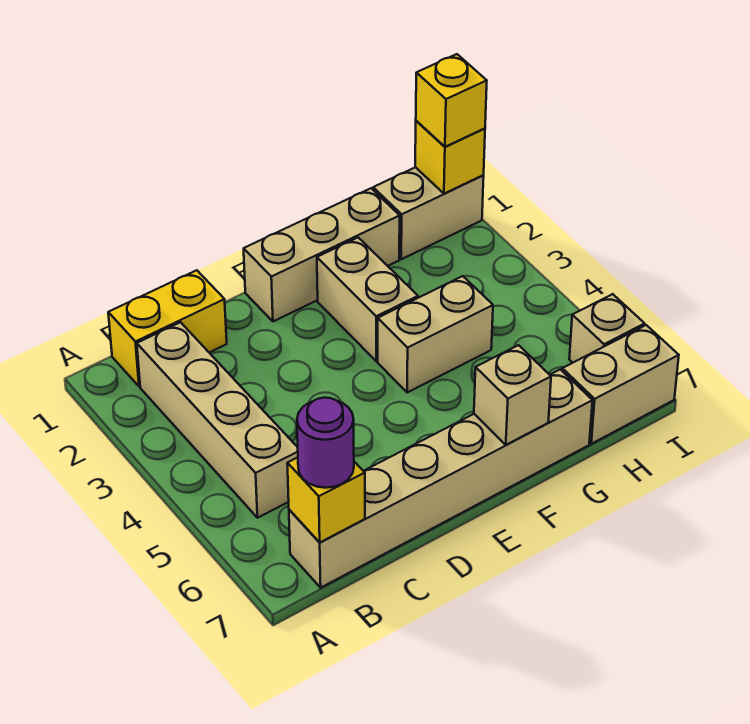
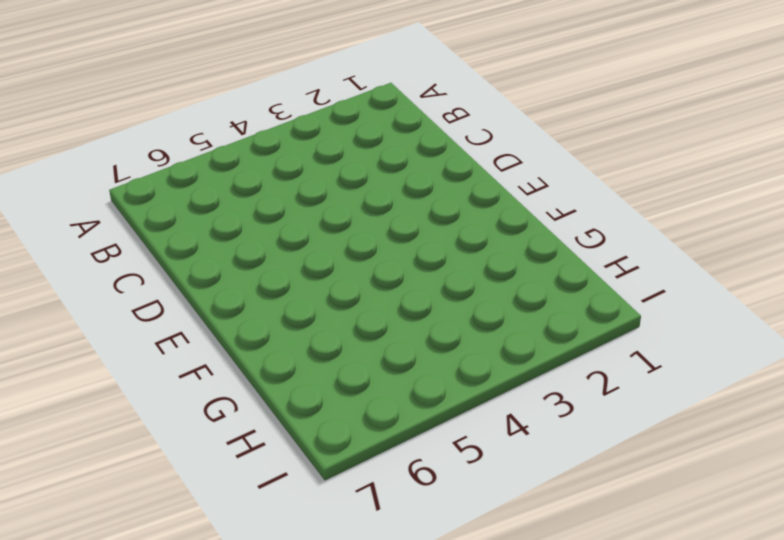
none -> yellow 1x2 brick [108,270,227,386]
none -> tan 1x4 brick [137,322,298,518]
none -> tan 1x6 brick [289,369,593,588]

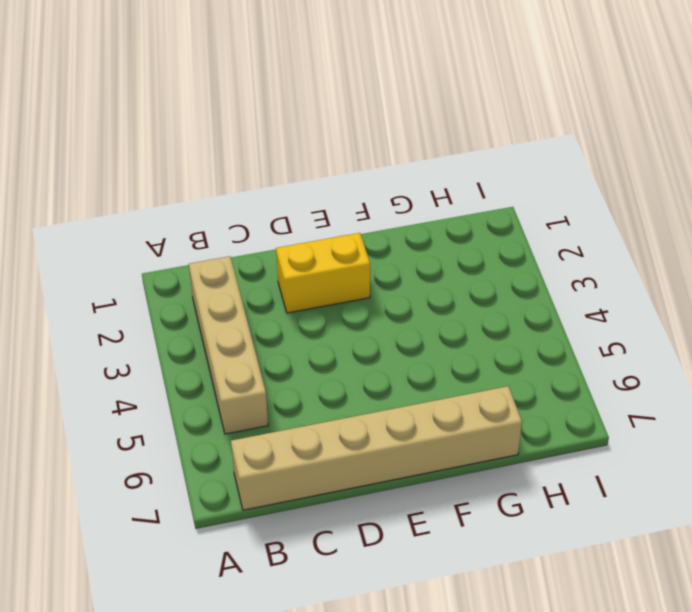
yellow 1x2 brick [276,233,370,313] -> yellow 1x2 brick moved to [108,270,227,386]
none -> tan 1x3 brick [244,188,400,321]
none -> tan 1x2 brick [317,238,418,361]
none -> tan 1x2 brick [378,276,493,393]

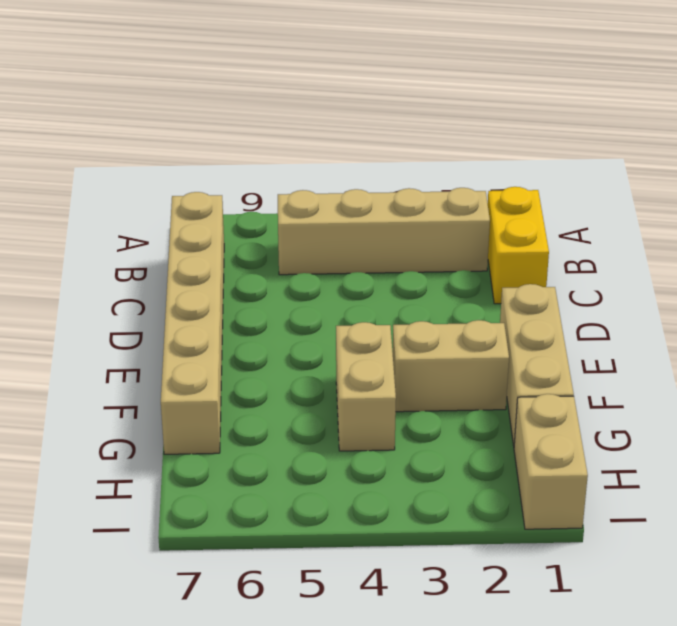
none -> tan 1x2 brick [562,325,679,444]
none -> tan 1x1 brick [569,294,645,363]
none -> yellow 1x1 brick [287,457,365,542]

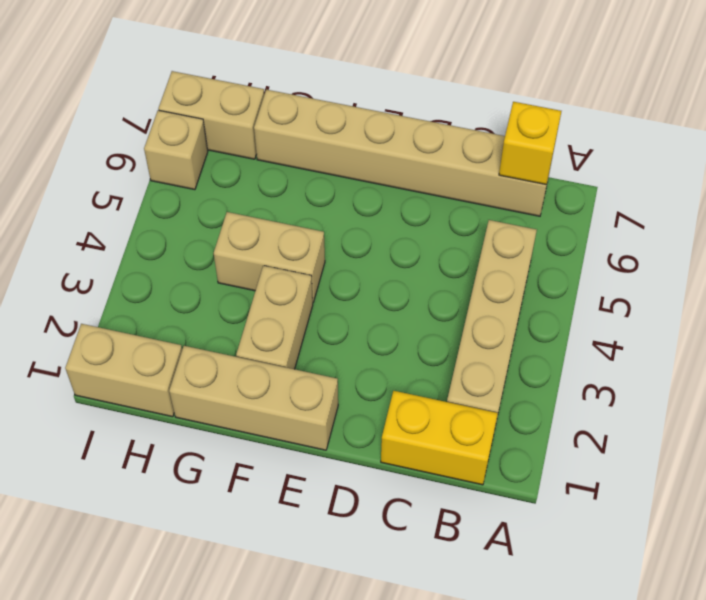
none -> tan 1x1 brick [474,345,551,445]
none -> yellow 1x1 brick [415,121,485,194]
none -> purple 1x1 round brick [297,398,354,488]

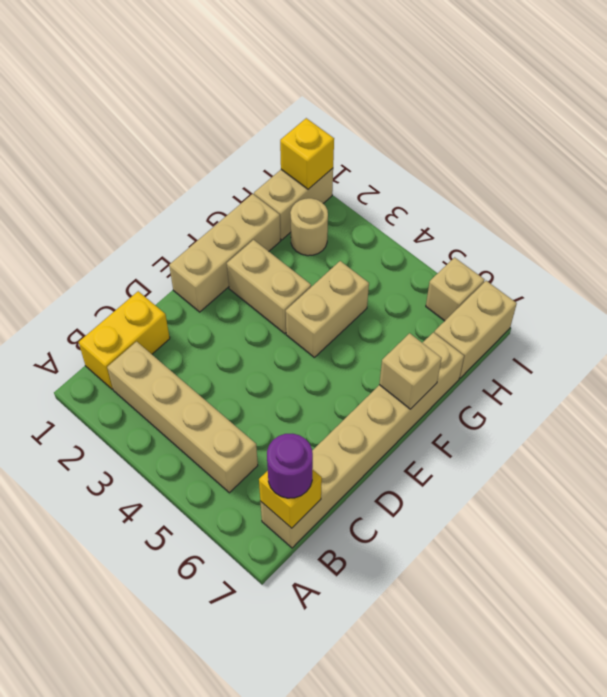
tan 1x1 round brick [290,198,328,256] -> none
none -> yellow 1x1 brick [416,54,487,147]

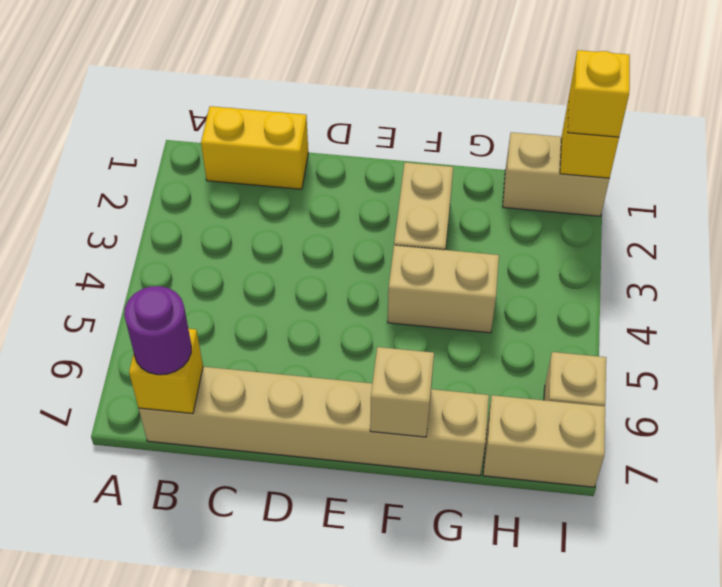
none -> tan 1x4 brick [137,322,298,518]
none -> tan 1x3 brick [244,188,400,321]

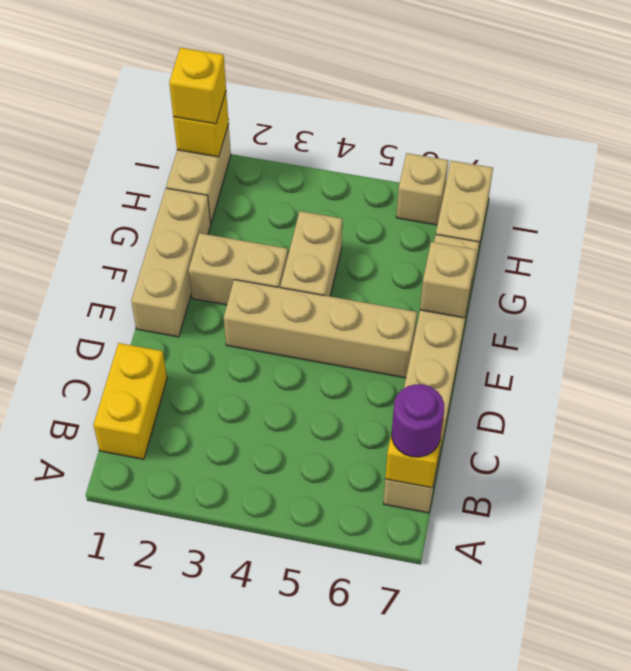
tan 1x4 brick [224,280,417,378] -> tan 1x4 brick moved to [137,322,298,518]

